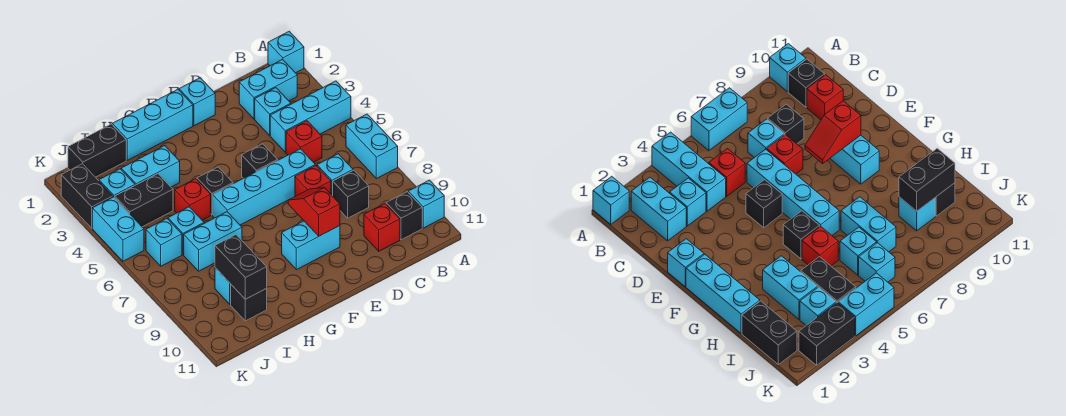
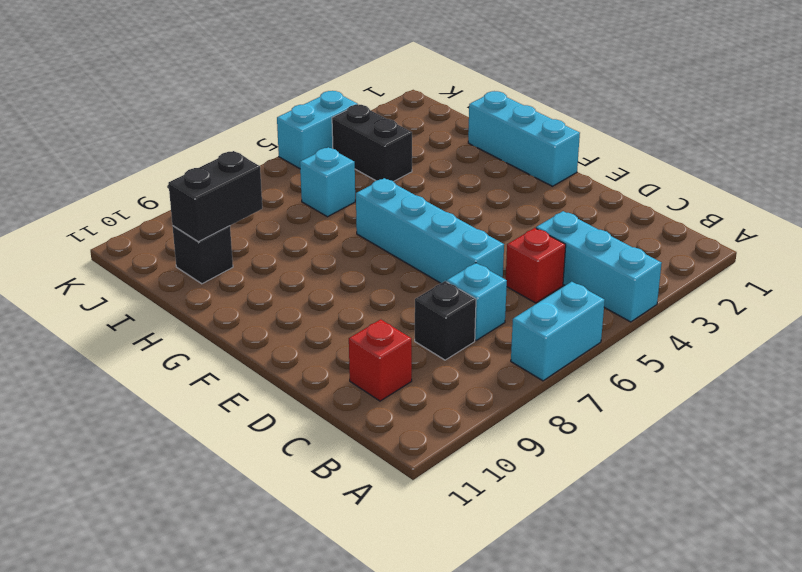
none -> cyan 1x1 brick [268,31,304,73]
none -> cyan 1x1 brick [408,180,444,228]
none -> cyan 1x2 brick [239,60,297,119]
none -> black 1x1 brick [386,192,422,240]

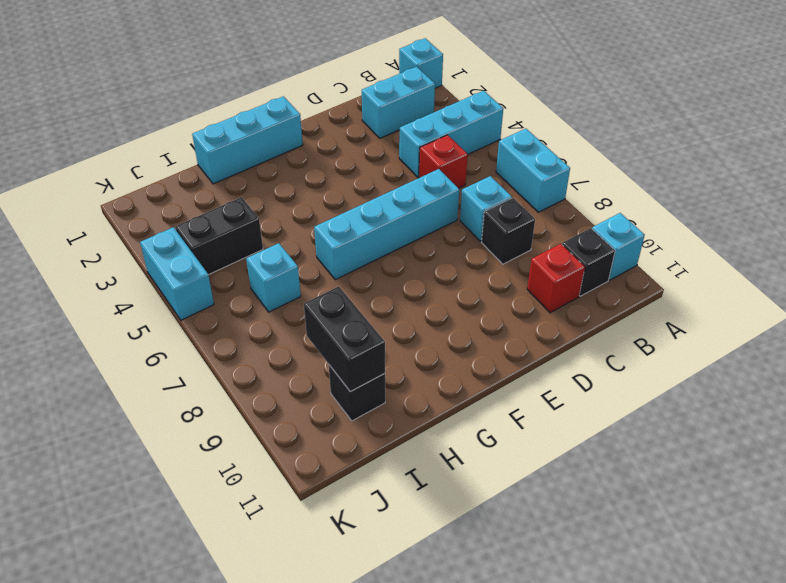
none -> cyan 1x1 brick [255,88,291,135]
none -> red 1x1 brick [295,165,331,196]
none -> cyan 1x1 brick [179,78,215,126]
none -> black 1x1 brick [242,144,278,178]

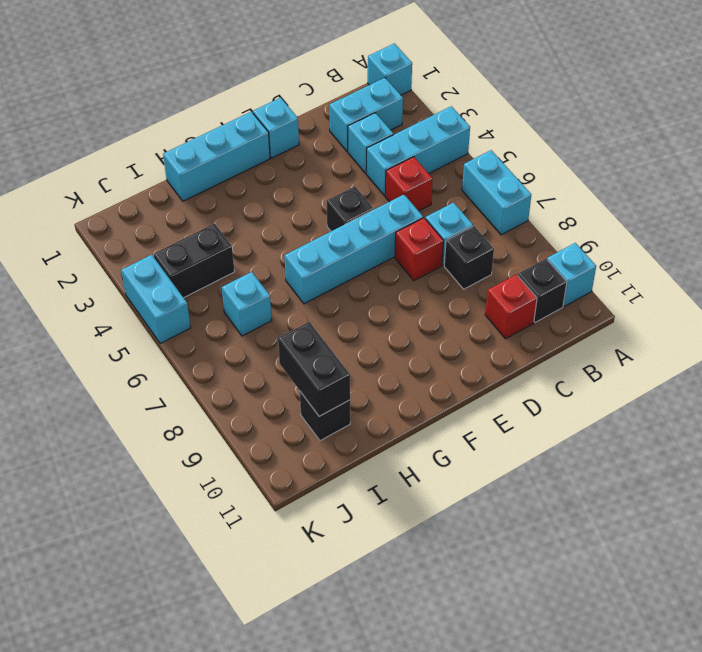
none -> cyan 1x2 brick [282,221,340,270]
none -> black 1x1 brick [197,167,233,215]
none -> cyan 1x2 brick [121,146,180,187]
none -> red 1x1 brick [175,179,211,220]

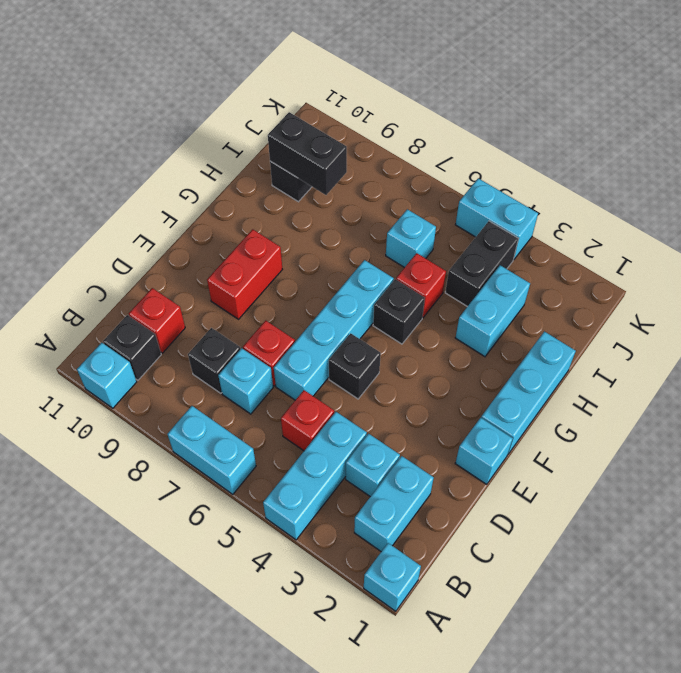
red 1x2 brick [207,229,282,319] -> cyan 1x2 brick [282,221,340,270]
none -> cyan 1x2 brick [184,212,242,271]
none -> black 1x2 brick [68,124,126,177]
none -> cyan 1x1 brick [215,268,231,304]
none -> cyan 1x1 brick [99,169,135,198]

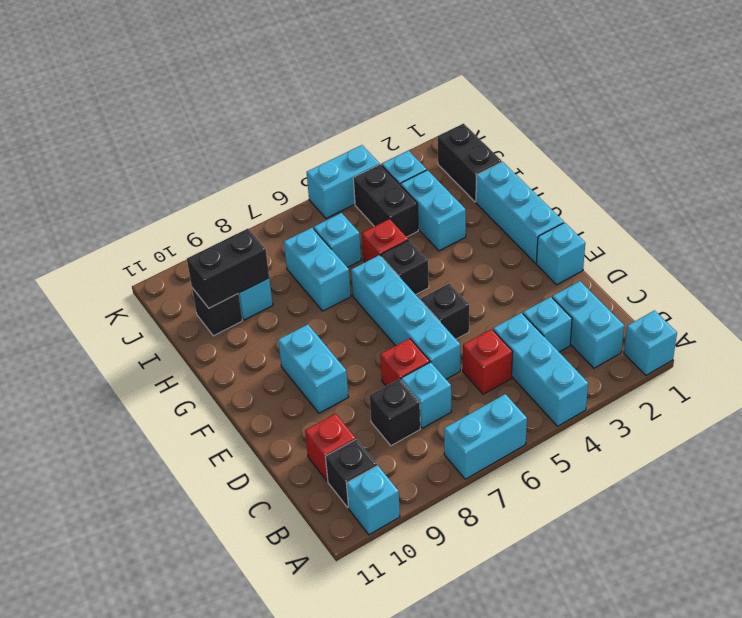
none -> cyan 1x1 brick [146,219,182,266]
none -> black 1x2 brick [61,164,113,228]
none -> red 1x2 slope [288,188,340,236]

